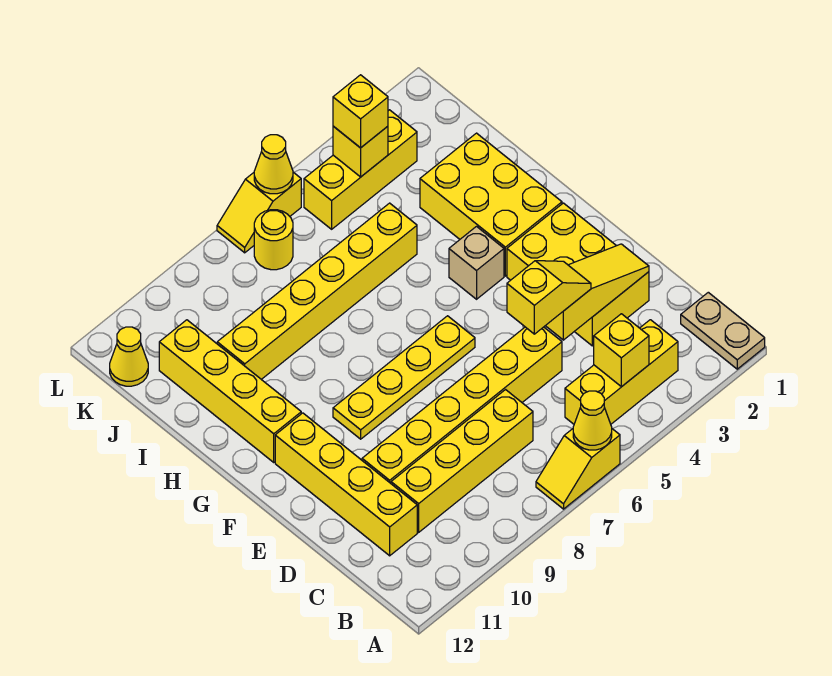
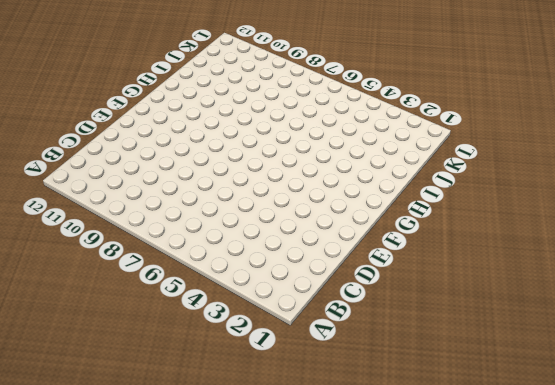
none -> tan 1x2 plate [681,292,765,369]
none -> yellow 1x2 slope [536,429,620,509]
none -> yellow 1x3 brick [565,320,678,424]

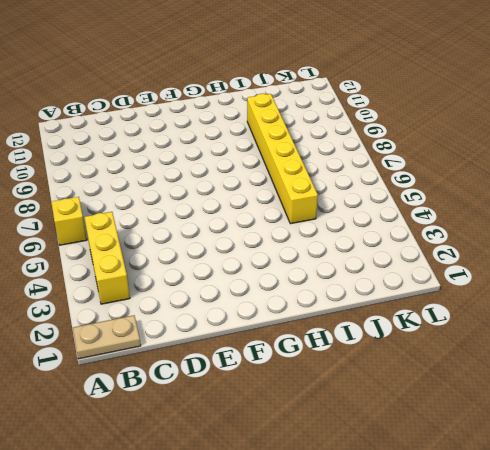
none -> yellow 1x4 brick [391,390,533,532]
none -> yellow 1x4 brick [275,413,417,556]
none -> yellow 2x3 brick [507,203,649,346]

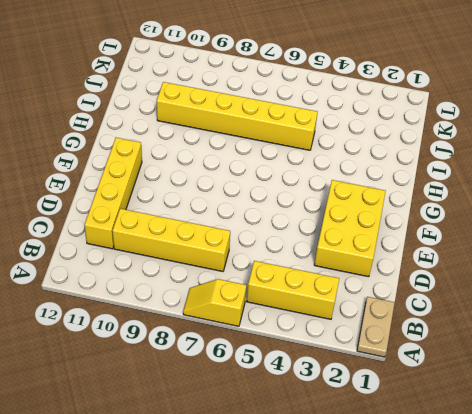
none -> yellow 1x6 brick [362,327,562,483]
none -> yellow 1x4 plate [333,316,475,439]
none -> yellow 2x3 brick [420,133,562,276]

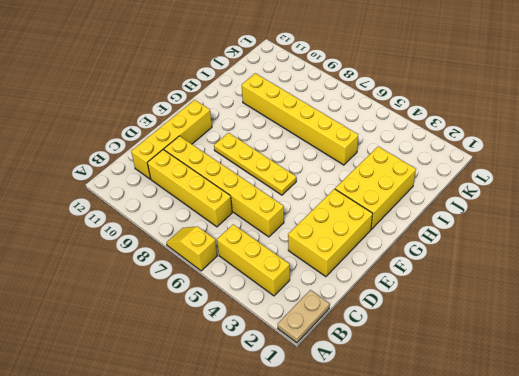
none -> tan 1x1 brick [449,227,504,299]
none -> yellow 1x4 brick [159,320,301,462]
none -> yellow 1x3 brick [304,110,417,229]

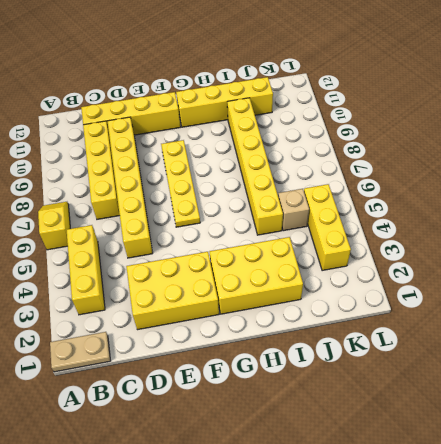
tan 1x1 brick [278,189,309,231] -> tan 1x1 brick moved to [449,227,504,299]
none -> yellow 1x1 round brick [254,210,293,270]
none -> yellow 1x1 cone [110,327,148,386]
none -> yellow 1x2 slope [217,172,301,253]

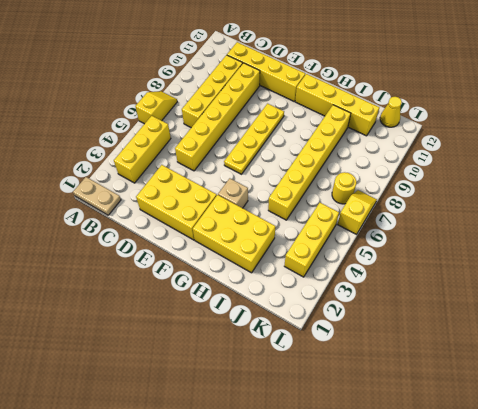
none -> yellow 1x1 cone [573,391,612,450]
none -> yellow 1x1 brick [594,314,649,387]
none -> yellow 1x3 slope [546,244,649,340]

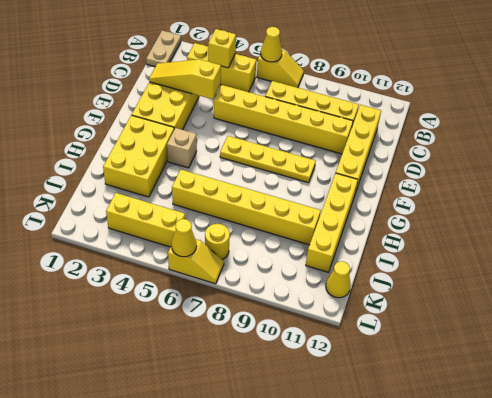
none -> yellow 1x1 brick [333,126,388,177]
none -> yellow 1x2 slope [507,261,591,334]
none -> yellow 1x1 brick [333,75,388,148]

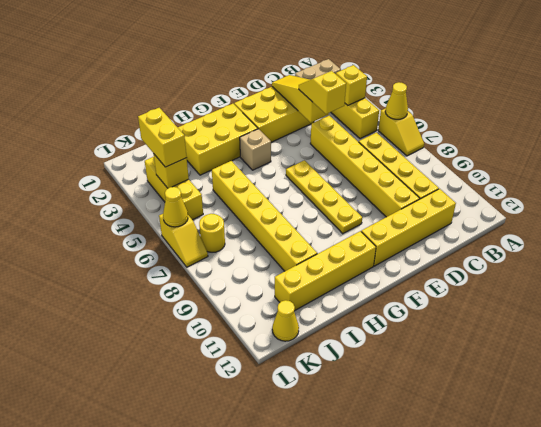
yellow 1x2 brick [138,108,187,167] -> yellow 1x1 brick [333,75,388,148]

